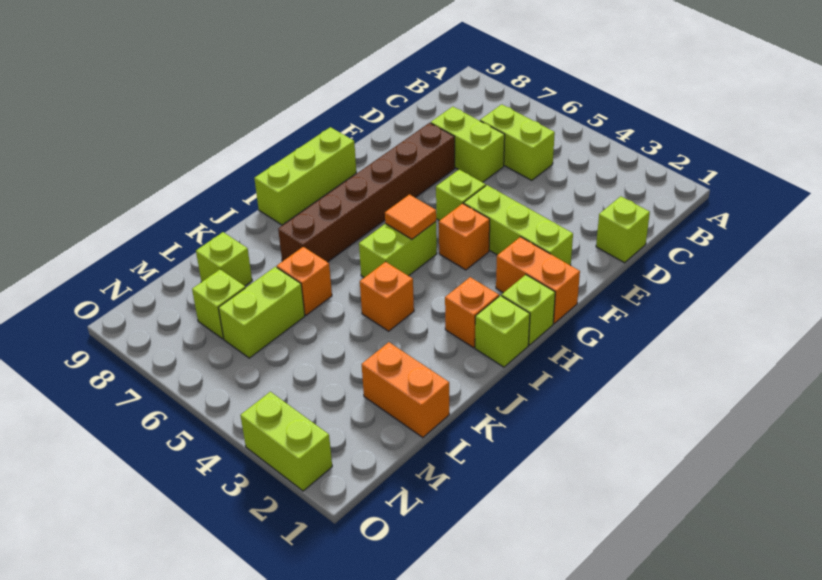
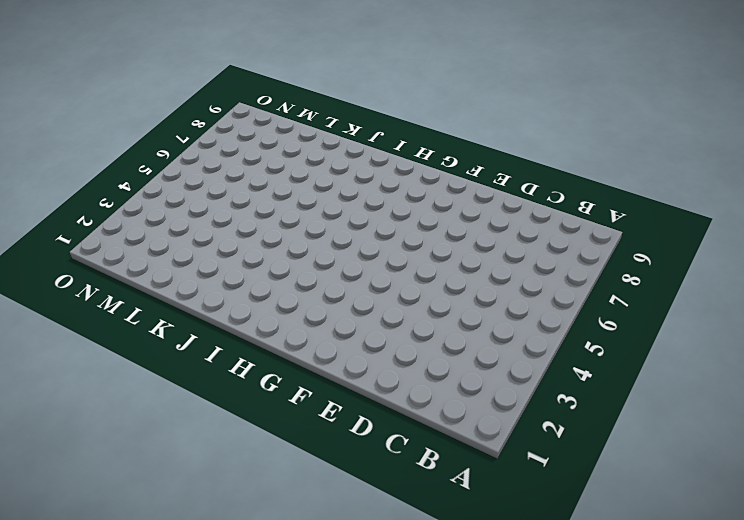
none -> lime 1x2 brick [480,104,555,180]
none -> lime 1x1 brick [596,196,650,263]
none -> lime 1x2 brick [431,107,505,182]

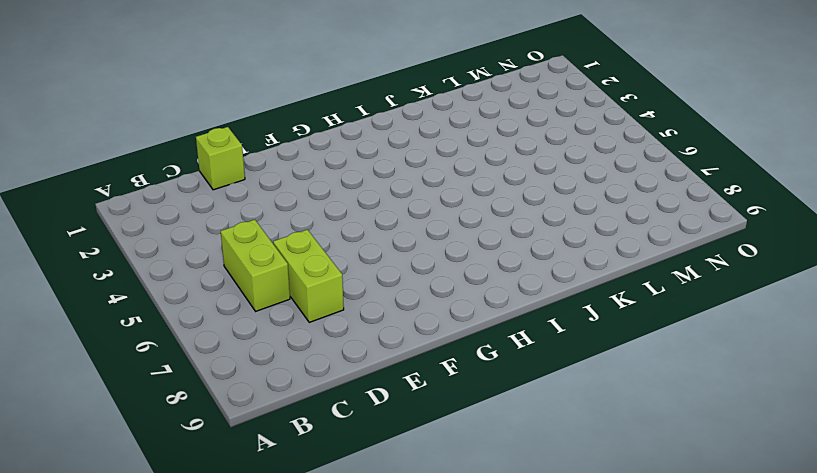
none -> brown 1x6 brick [278,123,455,262]
none -> lime 1x3 brick [464,185,573,265]
none -> lime 1x1 brick [436,170,486,221]

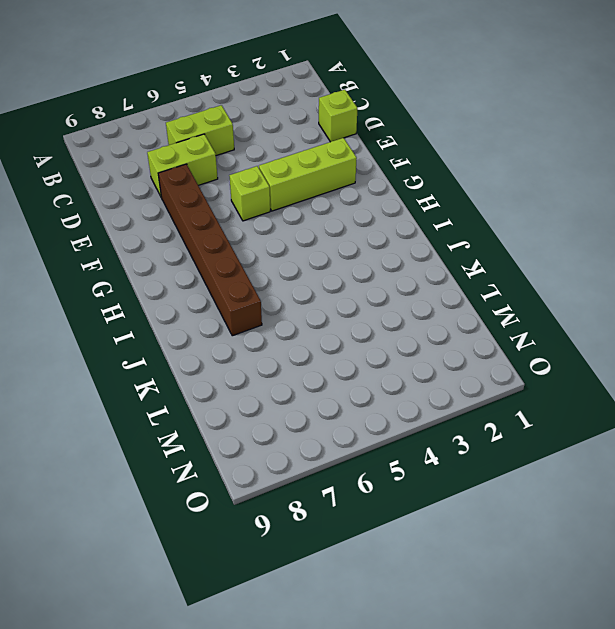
none -> orange 1x2 brick [496,237,580,323]
none -> orange 1x1 brick [439,203,490,270]
none -> lime 1x3 brick [254,127,356,225]

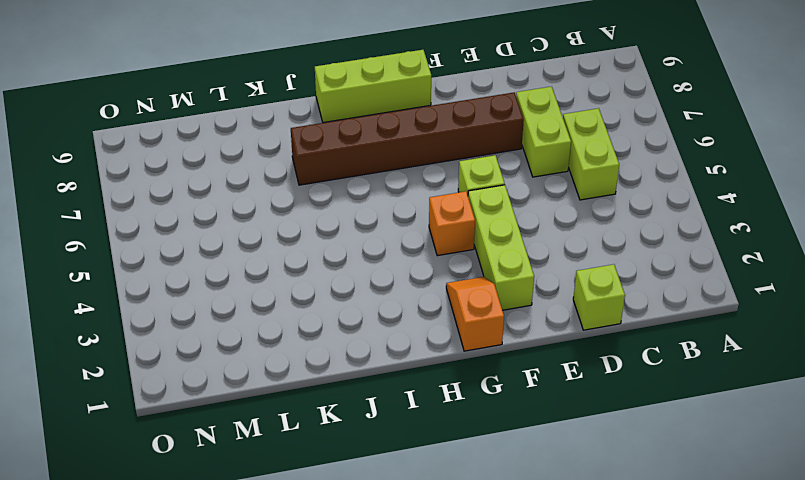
orange 1x2 slope [446,277,504,351] -> orange 1x2 brick [496,237,580,323]
none -> lime 1x1 brick [502,275,555,345]
none -> lime 1x2 brick [359,222,437,278]
none -> lime 1x1 brick [475,296,530,367]

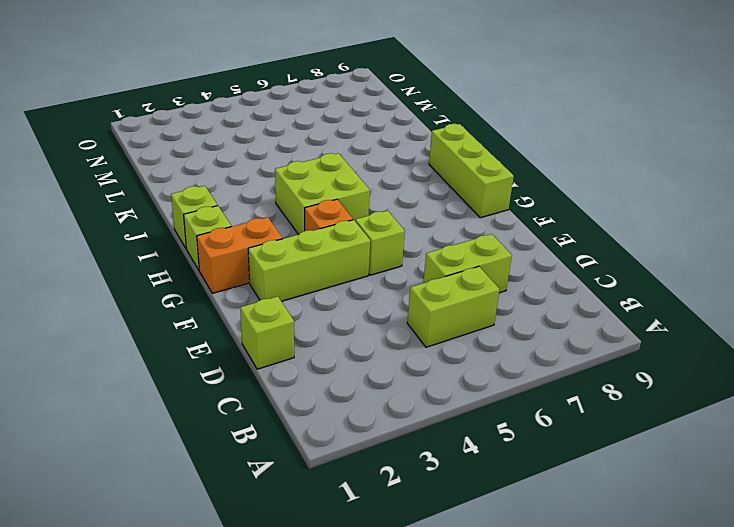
lime 2x2 brick [275,153,370,235] -> lime 1x2 brick [359,222,437,278]
none -> brown 1x6 brick [278,123,455,262]
none -> orange 1x1 brick [445,277,499,348]
none -> orange 1x1 brick [360,262,414,331]

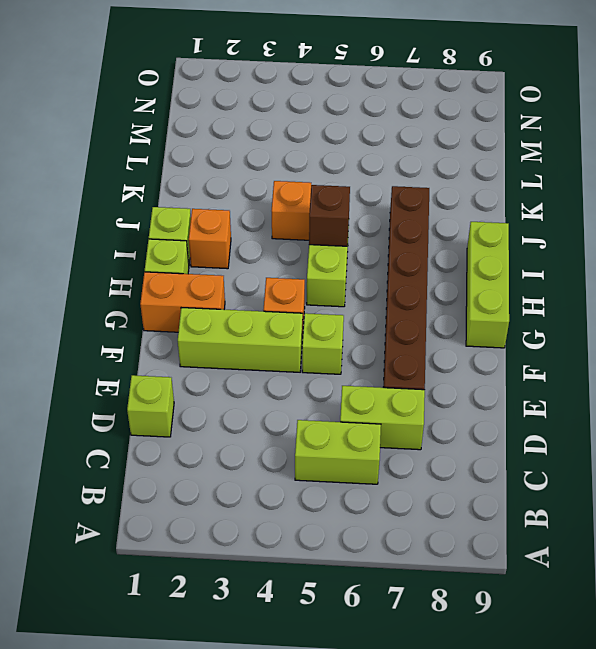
brown 1x1 brick [309,185,350,246] -> none
none -> orange 1x1 brick [277,247,332,315]
none -> orange 1x2 brick [362,342,449,438]
none -> lime 1x2 brick [219,267,305,358]

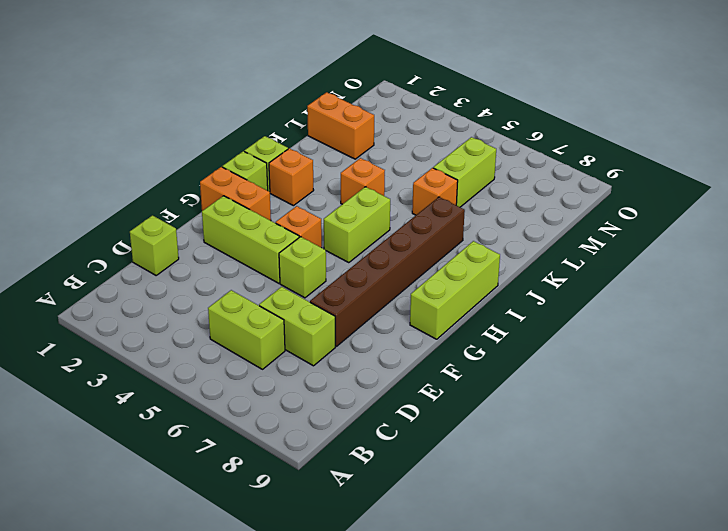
none -> lime 1x1 brick [196,232,252,286]
none -> lime 1x1 brick [192,269,245,339]
none -> lime 1x2 brick [240,392,332,491]

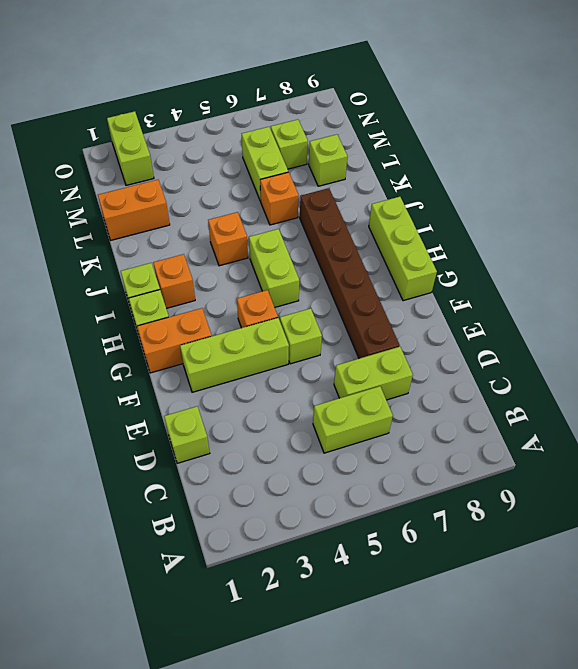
lime 1x2 brick [107,111,154,185] -> lime 1x2 brick turned to [240,392,332,491]
none -> orange 1x1 tile [385,195,436,239]

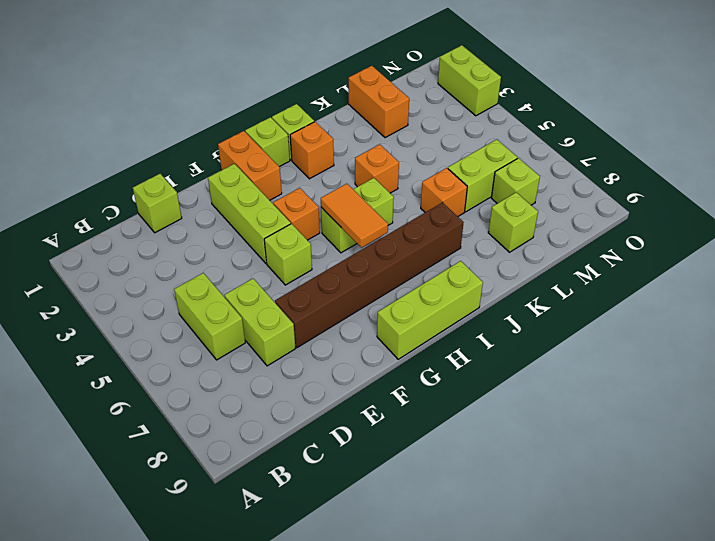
orange 1x2 tile [321,184,388,248] -> orange 1x1 tile [385,195,436,239]

